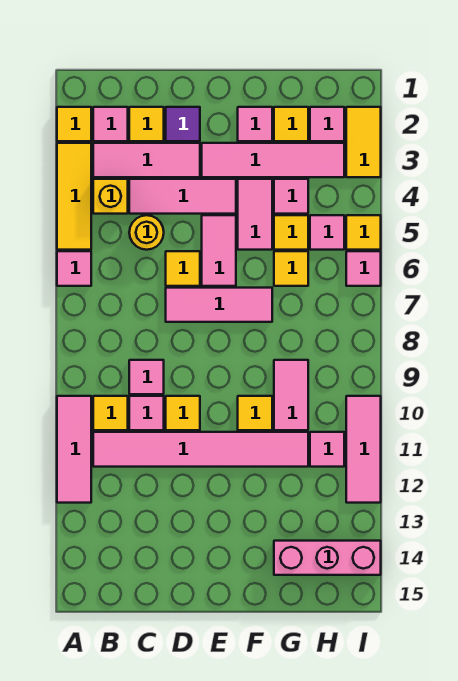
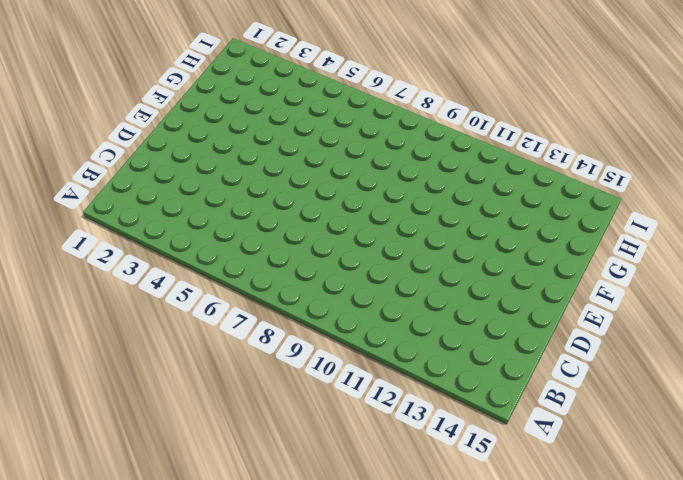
none -> yellow 1x1 tile [57,107,91,141]
none -> yellow 1x3 tile [57,143,91,250]
none -> pink 1x1 tile [57,251,91,286]
none -> pink 1x3 tile [57,396,91,503]

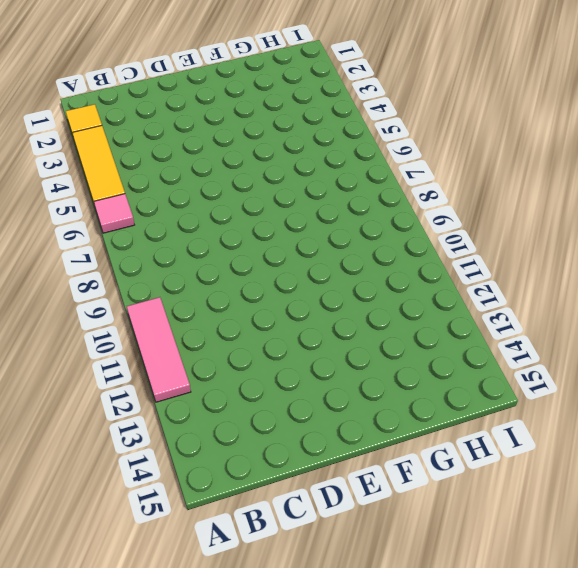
none -> pink 1x1 tile [93,107,128,141]
none -> pink 1x3 tile [93,143,200,177]
none -> yellow 1x1 brick [93,179,128,214]
none -> yellow 1x1 tile [93,396,128,430]

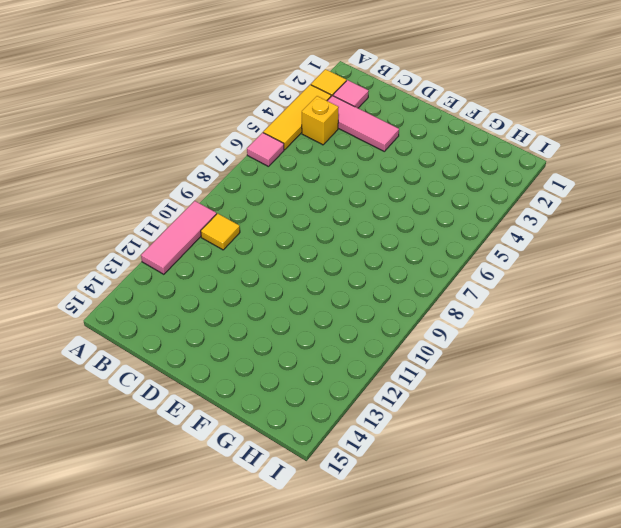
none -> pink 1x6 tile [93,432,308,467]
none -> yellow 1x1 tile [129,107,164,141]
none -> pink 1x3 tile [129,179,236,214]
none -> yellow 1x1 round brick [129,215,164,250]

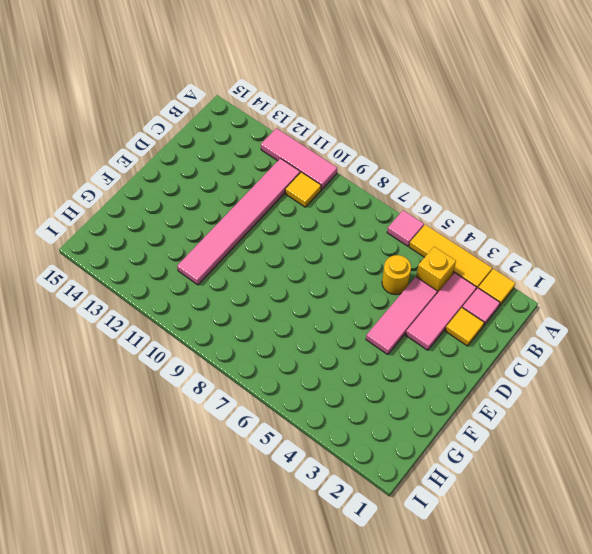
none -> pink 1x1 tile [129,360,164,394]
none -> pink 1x1 tile [129,396,164,430]
none -> purple 1x1 tile [166,107,200,141]
none -> yellow 1x1 tile [166,251,200,286]

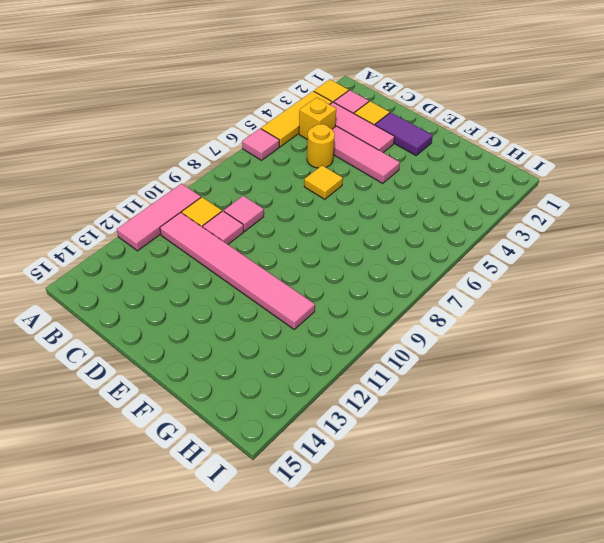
purple 1x2 tile [375,112,433,155] -> purple 1x1 tile [166,107,200,141]
none -> pink 1x3 tile [166,288,272,322]
none -> yellow 1x1 tile [166,396,200,430]
none -> pink 1x4 tile [202,143,344,177]
none -> pink 1x2 tile [202,215,236,286]

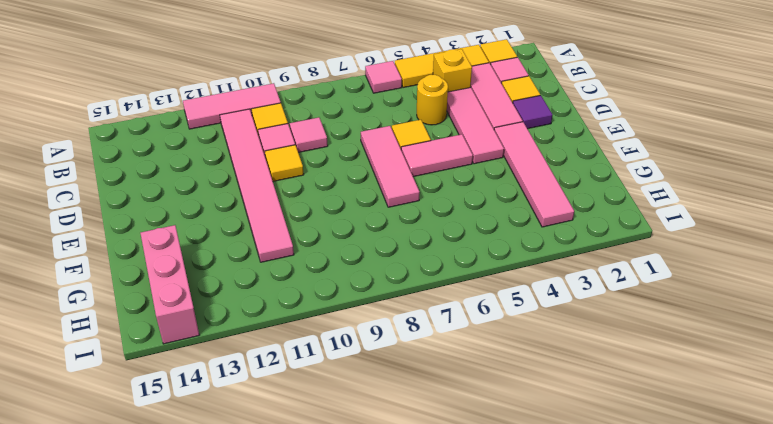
none -> pink 1x1 tile [238,107,272,141]
none -> pink 1x2 tile [238,179,272,250]
none -> yellow 1x1 tile [238,396,272,430]
none -> yellow 1x1 tile [274,107,308,141]

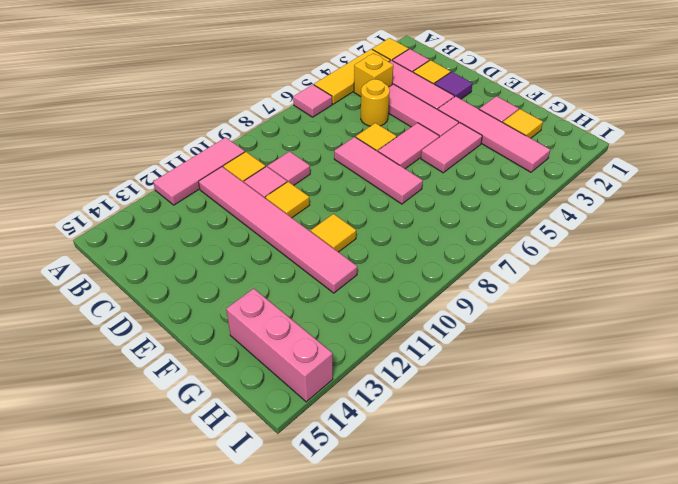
none -> pink 1x1 tile [274,179,308,214]
none -> yellow 1x1 tile [274,215,308,250]
none -> yellow 1x1 tile [274,251,308,286]
none -> pink 1x2 tile [274,360,308,430]

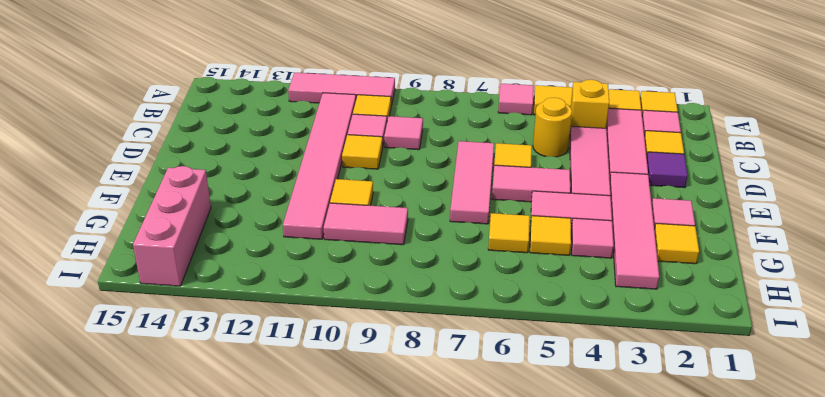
none -> pink 1x1 tile [310,107,344,141]
none -> pink 1x1 tile [310,215,344,250]
none -> pink 1x1 tile [310,432,344,467]
none -> yellow 1x2 tile [346,107,381,177]

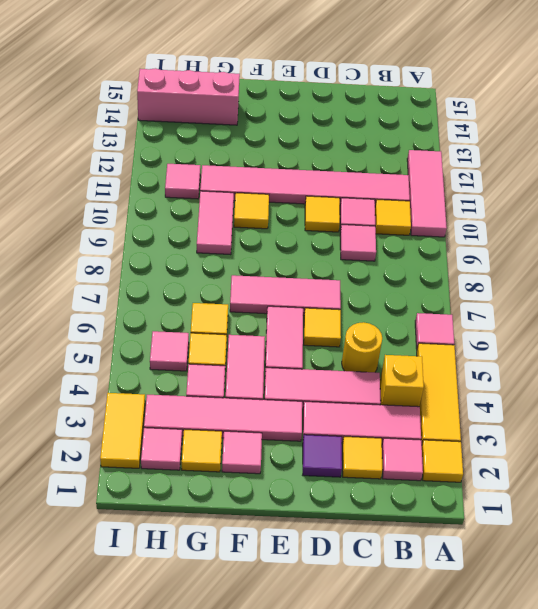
none -> yellow 1x1 tile [346,215,381,250]
none -> pink 1x1 tile [346,251,381,286]
none -> pink 1x3 tile [346,396,381,503]

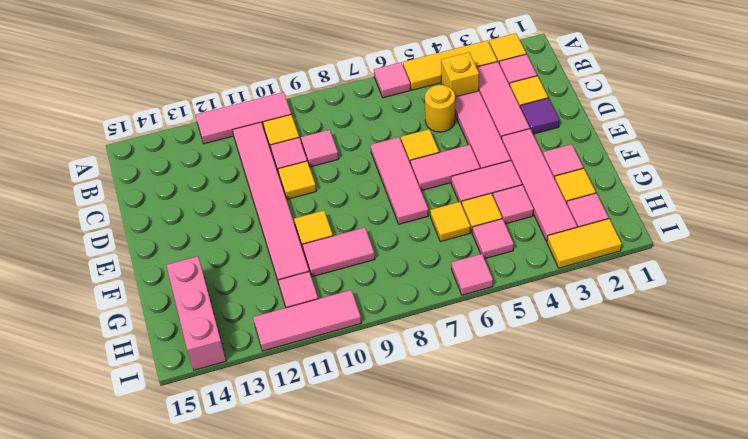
none -> yellow 1x1 tile [346,215,381,250]

